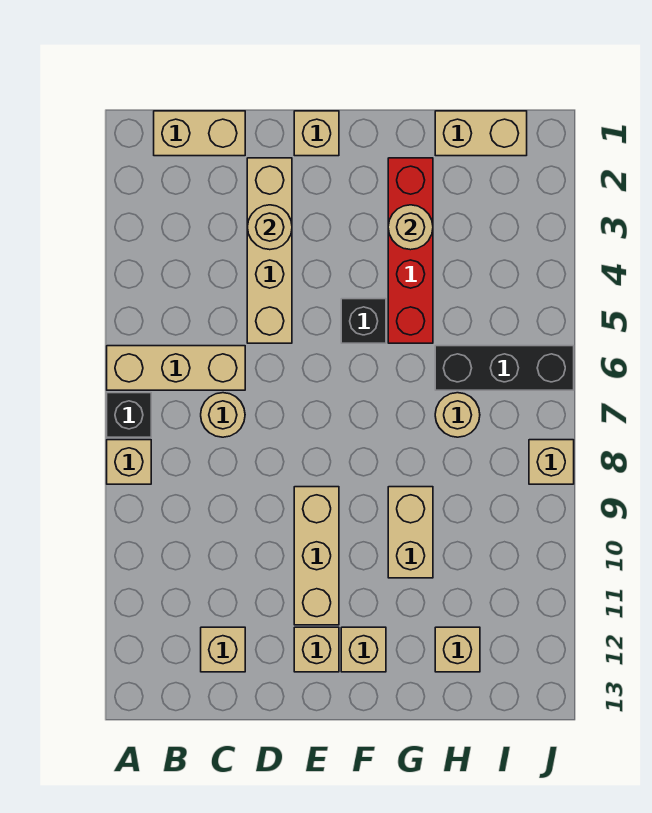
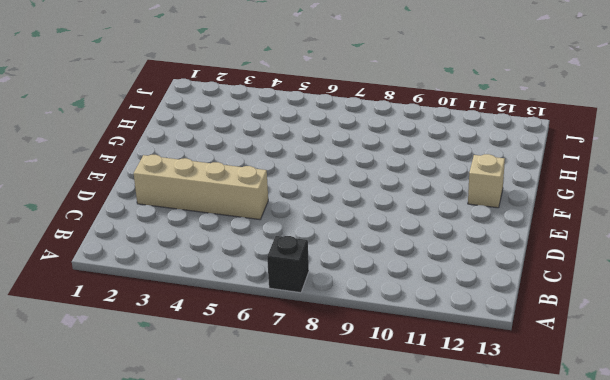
none -> tan 1x3 brick [107,346,245,390]
none -> tan 1x1 brick [107,440,151,484]
none -> tan 1x2 brick [154,111,245,156]

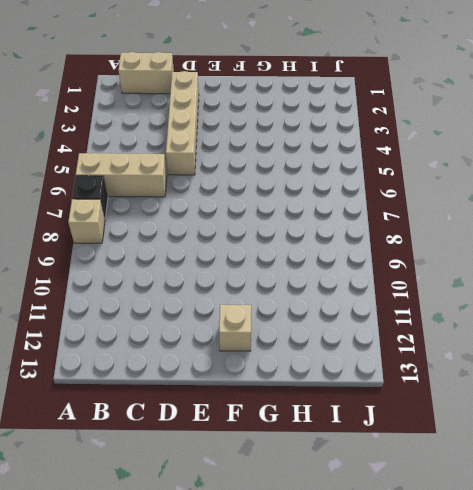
none -> tan 1x1 round brick [201,393,245,437]
none -> tan 1x1 brick [201,627,245,672]
none -> tan 1x1 brick [294,111,339,156]

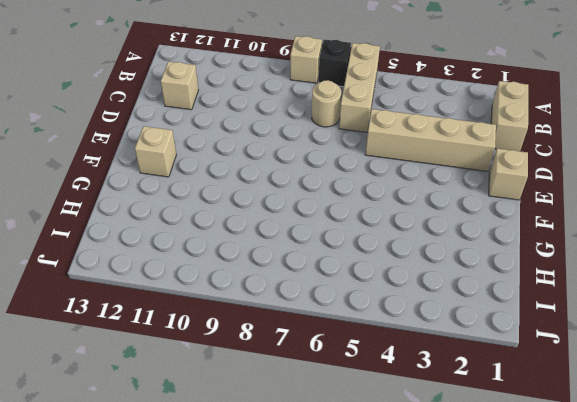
none -> tan 1x3 brick [294,487,339,625]
none -> tan 1x1 brick [294,627,339,672]
none -> black 1x1 brick [341,299,386,343]

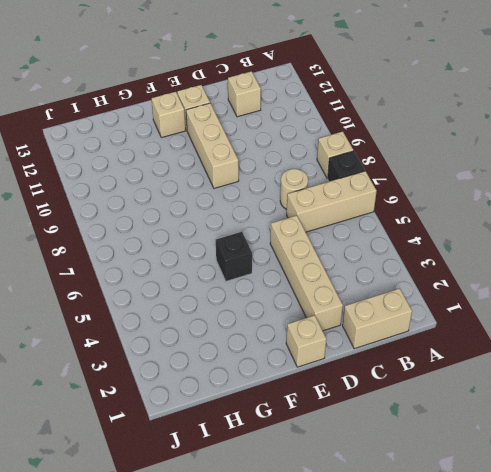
none -> red 1x4 brick [388,158,433,343]
none -> tan 1x2 brick [388,487,433,578]
none -> tan 1x2 brick [435,111,527,156]

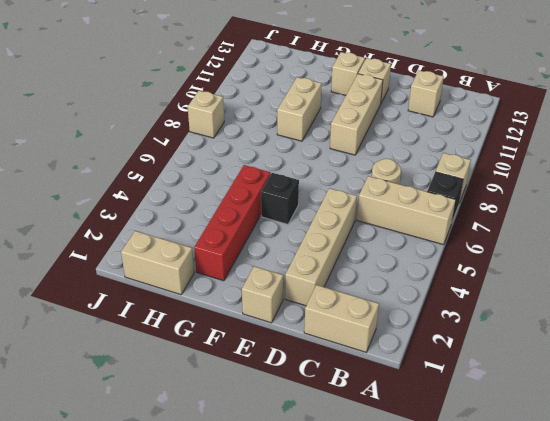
none -> black 1x3 brick [435,346,574,390]
none -> tan 1x1 round brick [435,393,480,437]
none -> tan 1x1 brick [435,627,480,672]

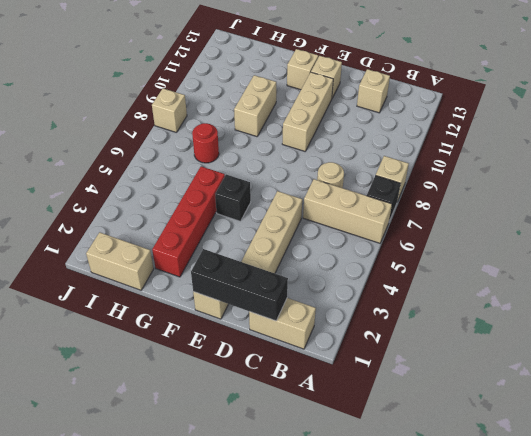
black 1x3 brick [191,249,288,321] -> black 1x3 brick moved to [435,346,574,390]
red 1x1 round brick [192,123,219,163] -> tan 1x1 round brick [435,393,480,437]
none -> tan 1x1 brick [435,627,480,672]
none -> tan 1x1 round brick [247,205,292,250]
none -> tan 1x1 round brick [388,205,433,250]

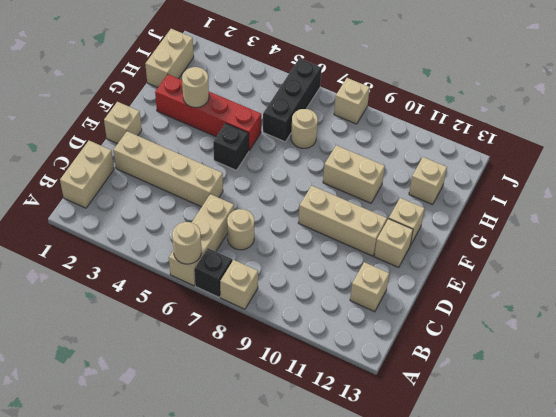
tan 1x1 round brick [172,222,201,264] -> tan 1x1 round brick moved to [247,205,292,250]

